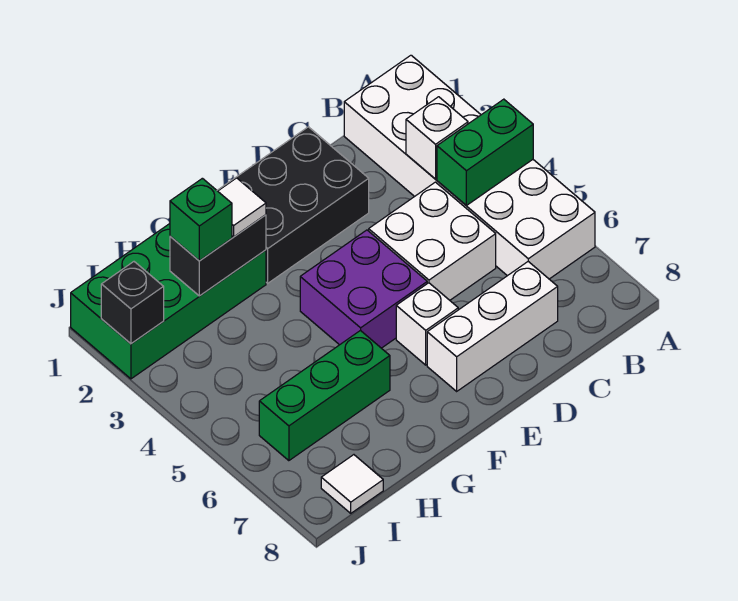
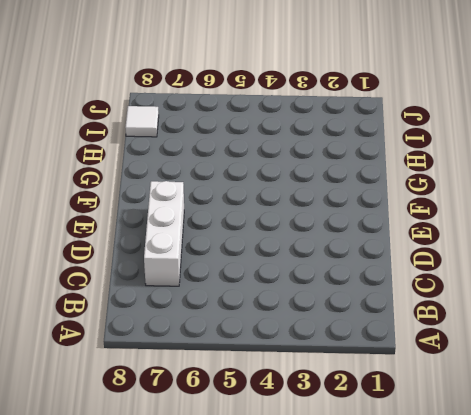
none -> white 2x6 brick [344,55,595,279]
none -> white 2x2 brick [369,182,496,300]
none -> black 2x3 brick [217,127,369,283]

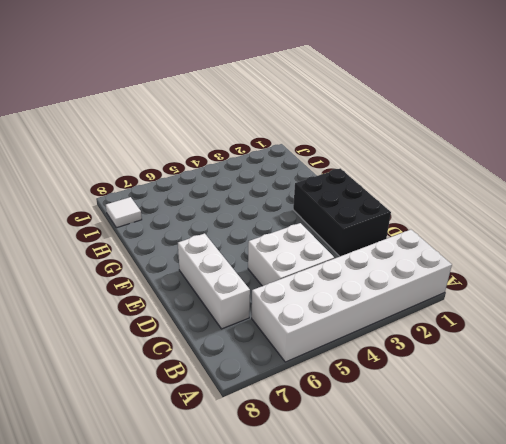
none -> purple 2x2 brick [300,230,427,348]
none -> white 1x1 brick [396,283,458,365]
none -> green 2x4 brick [71,224,266,379]

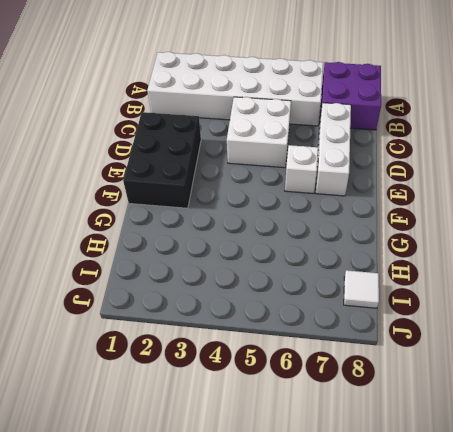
purple 2x2 brick [320,62,381,130] -> purple 2x2 brick moved to [300,230,427,348]
none -> green 2x4 brick [71,224,266,379]
none -> green 1x3 brick [259,330,390,461]
none -> green 1x2 brick [437,99,533,205]

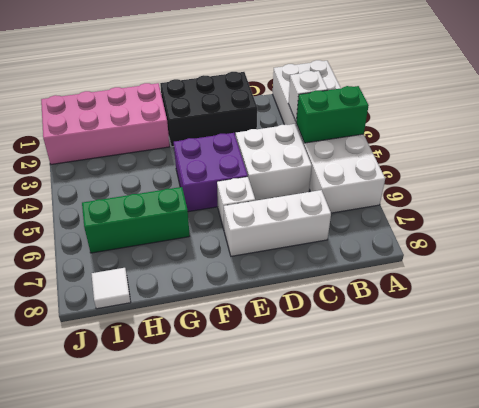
pink 2x4 brick [41,83,170,164] -> green 2x4 brick [71,224,266,379]
none -> black 1x2 brick [170,215,266,296]
none -> black 1x1 brick [101,262,164,344]
none -> white 1x1 tile [218,178,266,237]

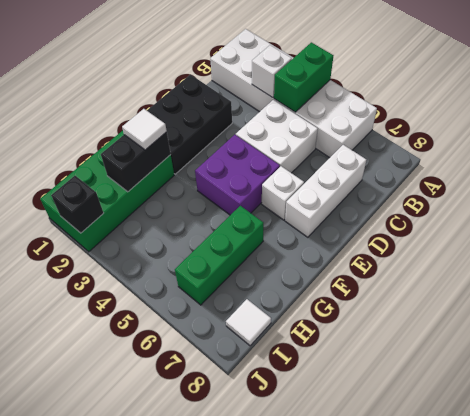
none -> green 1x1 brick [170,178,232,261]

